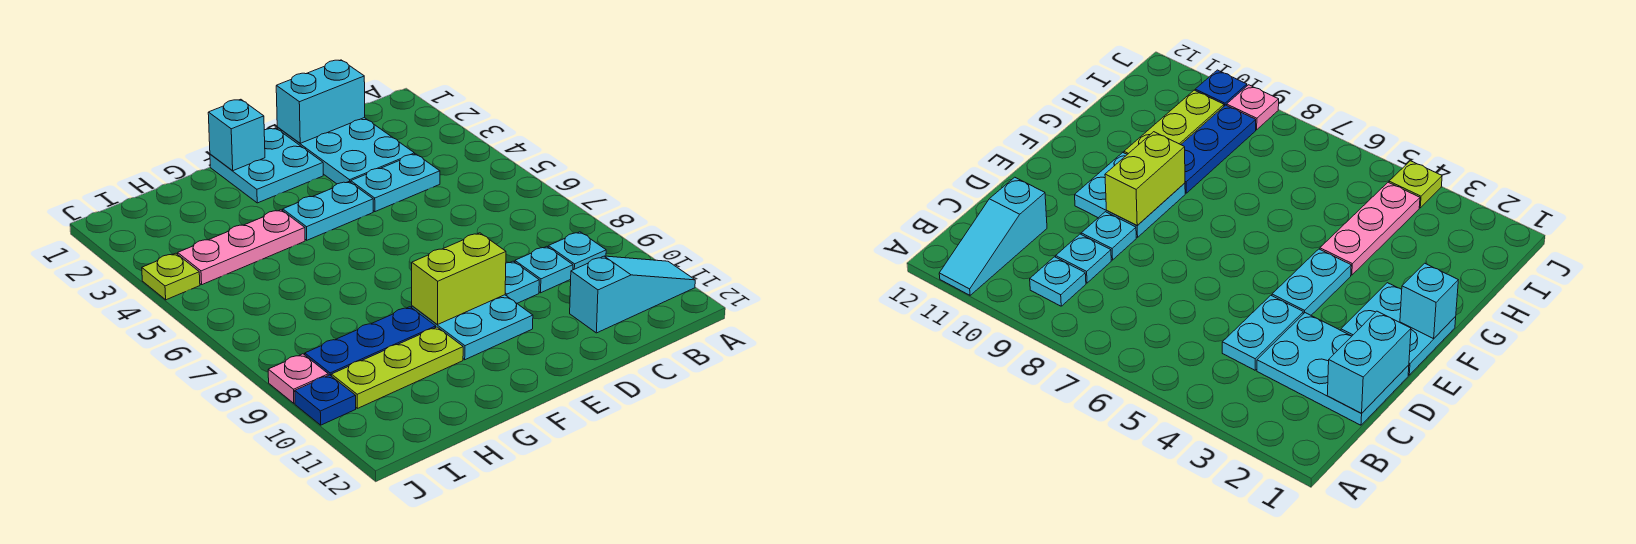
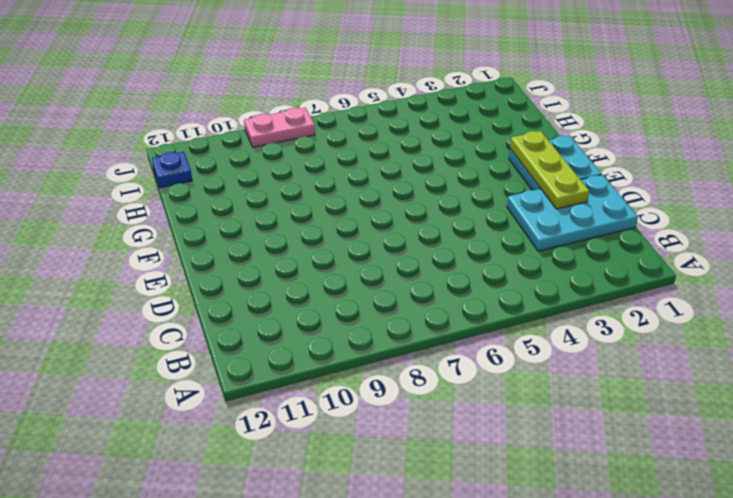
lime 1x3 plate [510,131,589,209] -> lime 1x3 plate moved to [331,327,463,408]
blue 1x1 plate [152,152,192,188] -> blue 1x1 plate moved to [295,375,356,425]
pink 1x2 plate [244,108,315,147] -> pink 1x1 plate [268,354,328,403]
none -> cyan 1x3 slope [570,256,695,333]
none -> cyan 1x1 plate [548,232,606,270]
none -> cyan 1x2 plate [351,154,440,212]

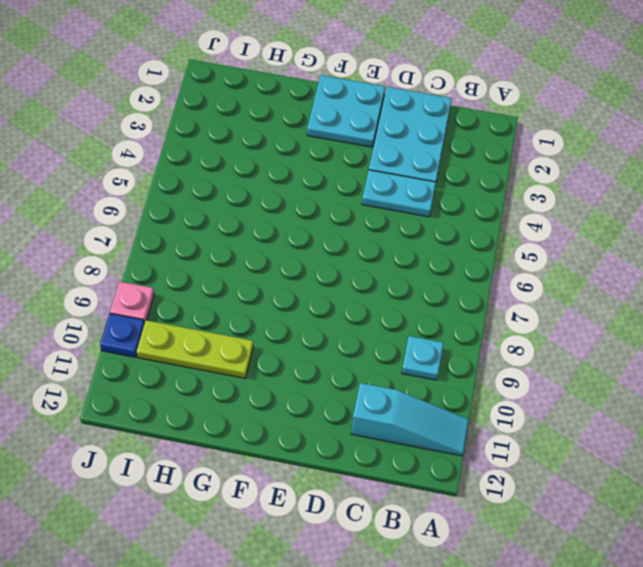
none -> cyan 1x1 plate [515,246,573,293]
none -> cyan 1x1 plate [505,261,539,303]
none -> cyan 1x2 plate [283,181,373,240]

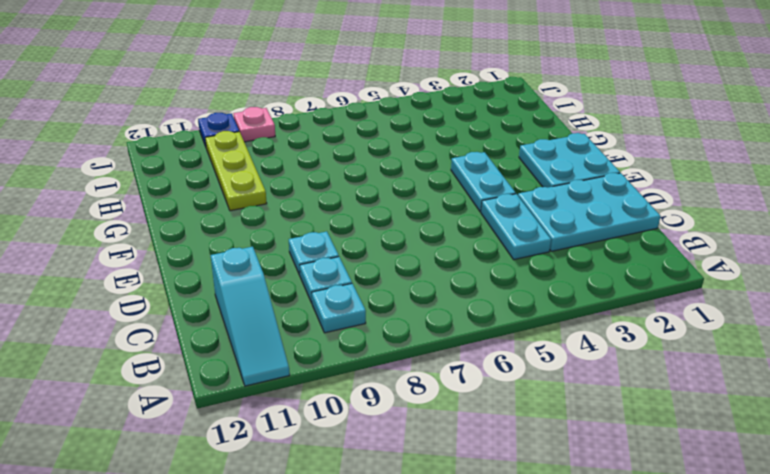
none -> cyan 2x2 plate [412,295,533,360]
none -> pink 1x3 plate [178,210,305,285]
none -> blue 1x3 plate [305,307,436,375]

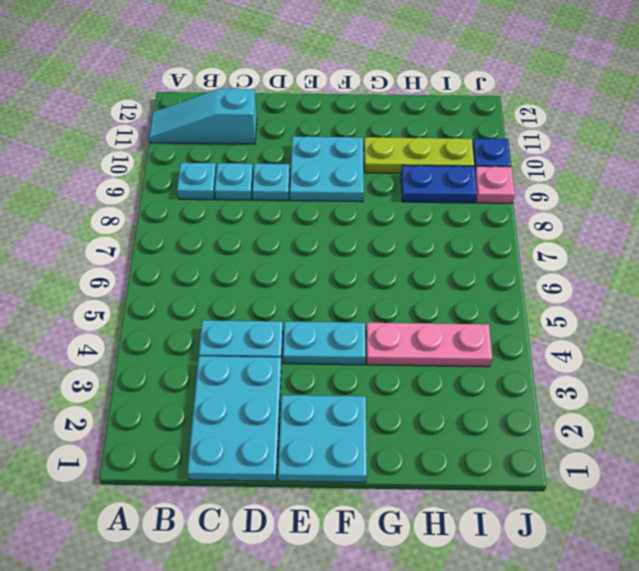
blue 1x2 plate [401,165,477,203] -> blue 1x3 plate [305,307,436,375]
none -> lime 1x1 plate [142,253,200,300]
none -> cyan 1x2 brick [276,60,365,143]
none -> lime 1x2 brick [412,233,506,325]

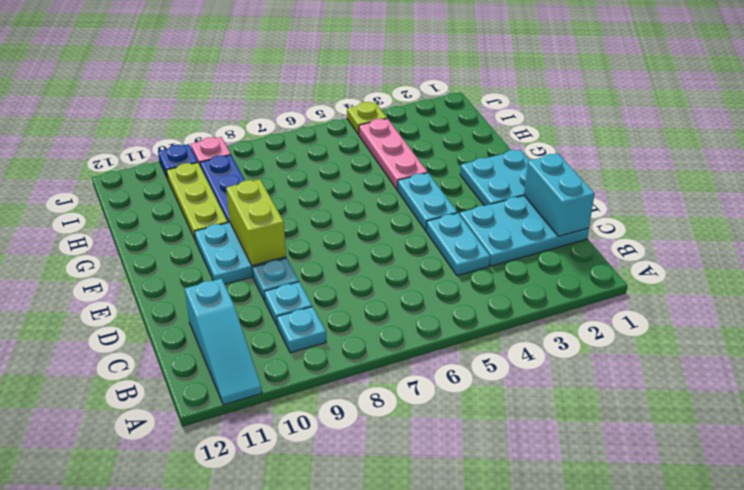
none -> cyan 1x1 brick [208,99,265,171]

